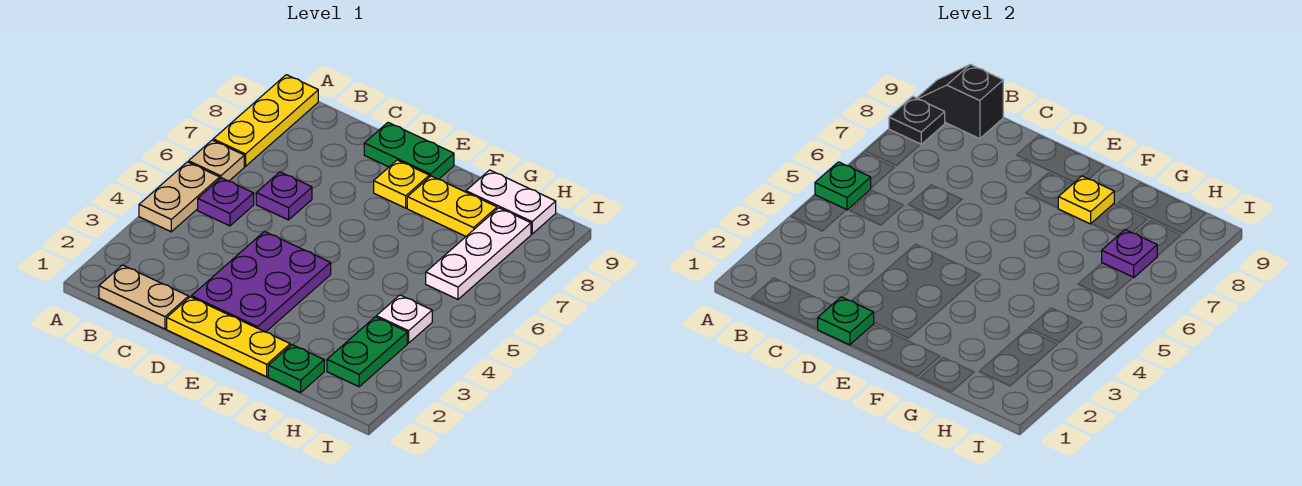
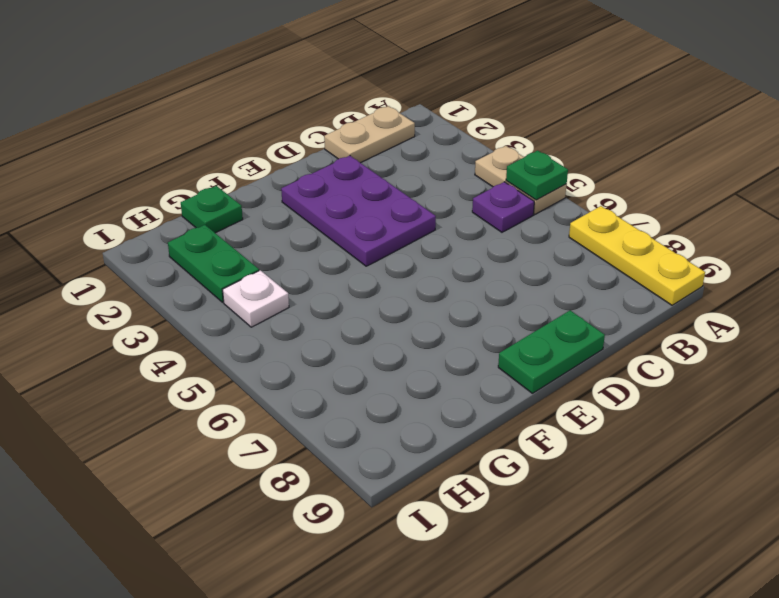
none -> tan 1x1 plate [189,140,244,181]
none -> purple 1x1 plate [256,172,312,220]
none -> yellow 1x3 plate [167,297,290,377]

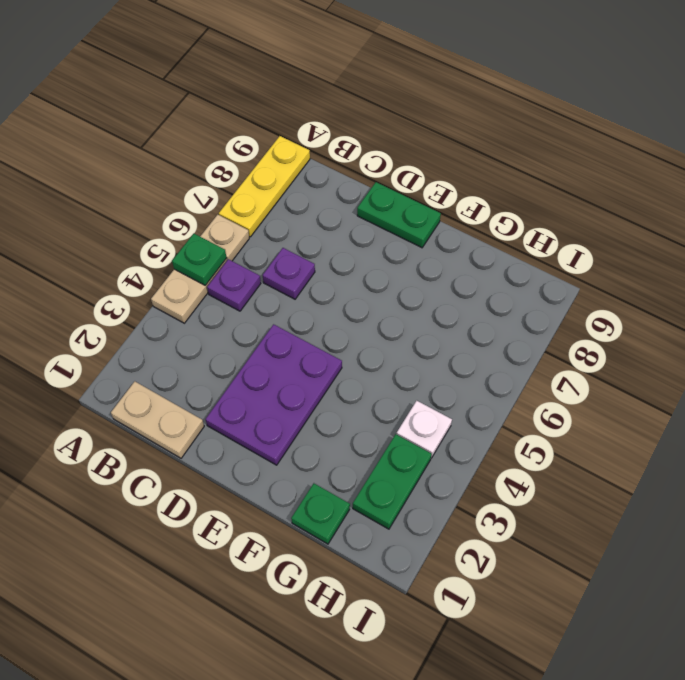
none -> yellow 1x3 plate [167,297,290,377]
none -> yellow 1x1 plate [374,160,429,208]
none -> yellow 1x2 plate [407,176,497,236]

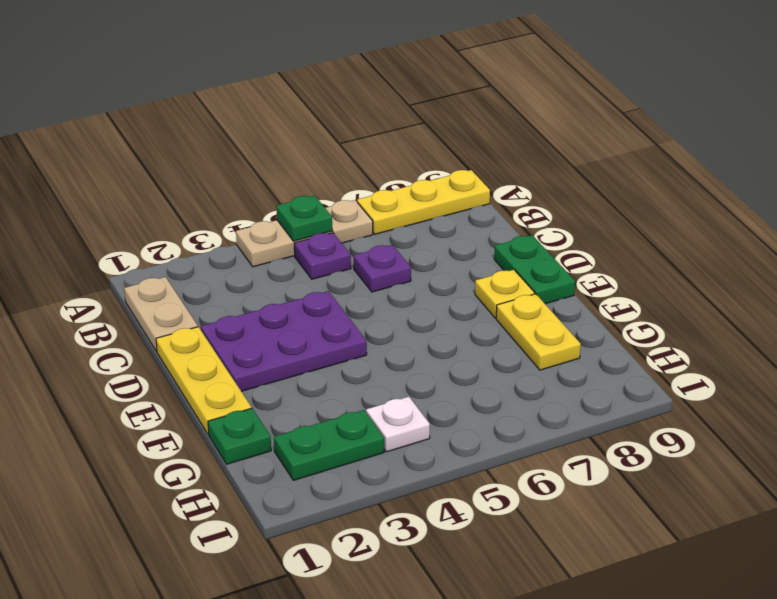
none -> white 1x2 plate [466,170,556,234]
none -> white 1x3 plate [426,208,531,299]
none -> black 1x1 plate [889,97,945,144]

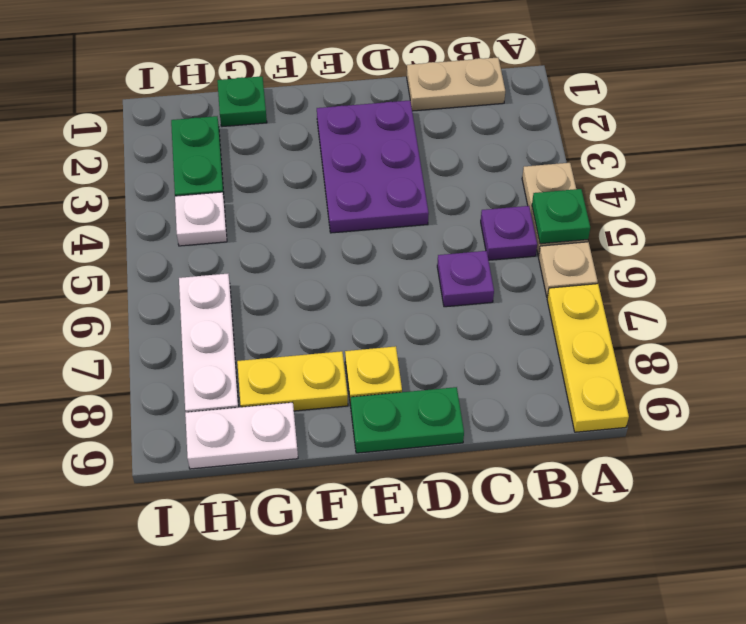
none -> yellow 1x3 plate [167,297,290,377]
none -> black 1x1 plate [889,97,945,144]
none -> black 1x2 slope [917,64,1003,139]

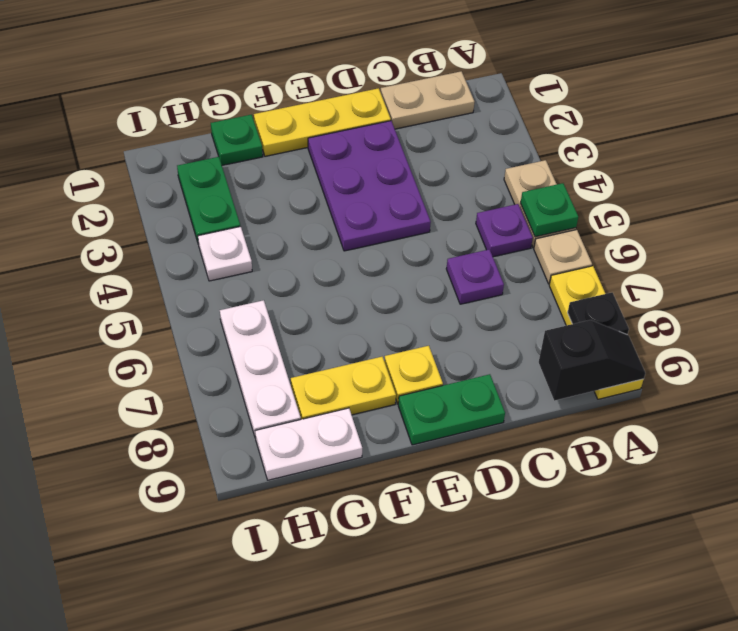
none -> green 1x1 plate [818,297,874,345]
none -> yellow 1x1 plate [1058,176,1114,224]
none -> purple 1x1 plate [1102,230,1157,278]

